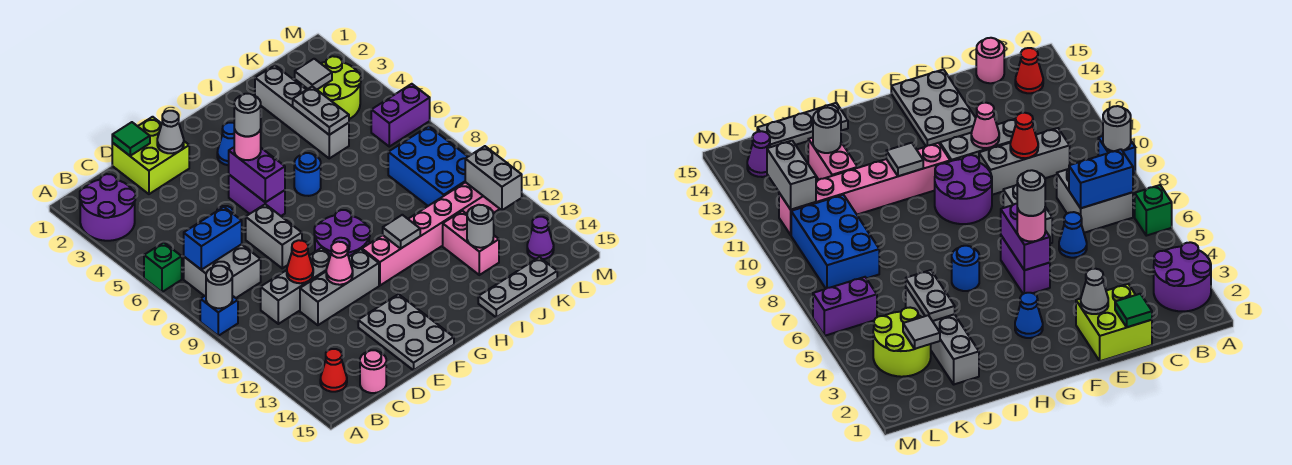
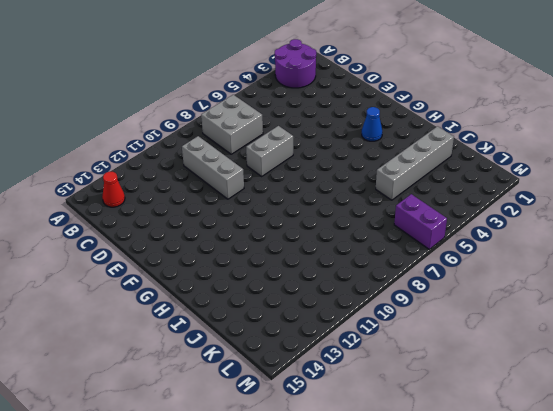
none -> green 1x1 brick [144,243,182,292]
none -> blue 1x1 brick [200,295,238,336]
none -> pink 1x1 round brick [360,350,386,393]
none -> lime 2x2 brick [112,117,189,194]

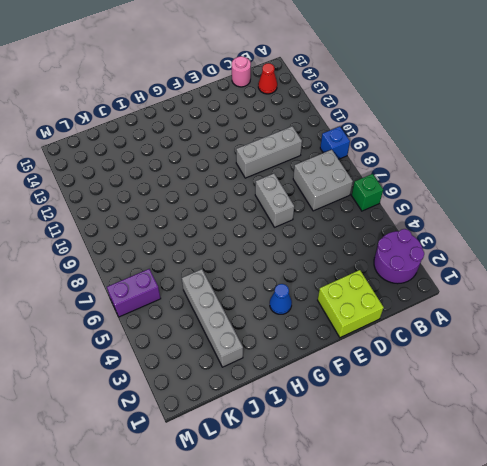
none -> blue 1x1 cone [1059,212,1087,258]
none -> grey 1x3 brick [300,249,379,325]
none -> grey 2x3 plate [358,294,454,370]
none -> purple 1x2 brick [229,175,285,216]

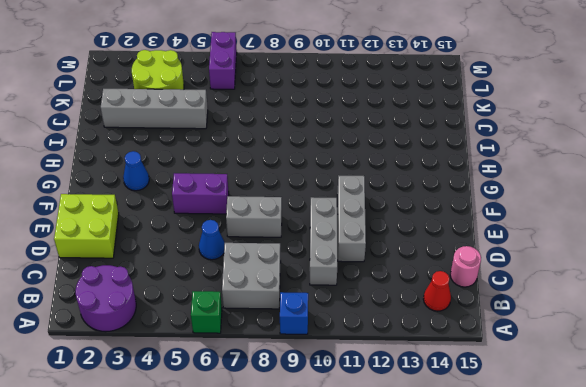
none -> grey 2x3 plate [358,294,454,370]
none -> purple 2x2 round brick [314,210,370,256]
none -> pink 1x6 brick [362,182,499,286]
none -> blue 1x1 round brick [294,153,321,196]

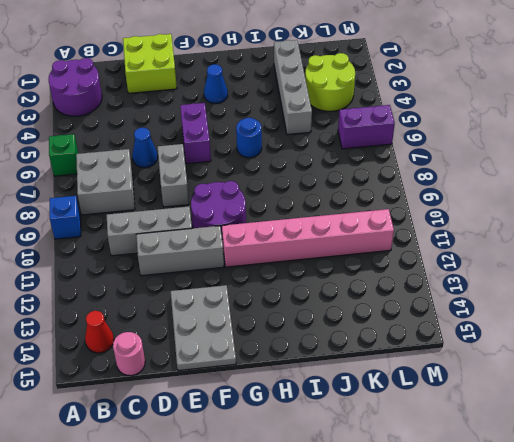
none -> grey 1x3 plate [478,257,557,317]
none -> pink 1x2 brick [443,211,499,275]
none -> blue 2x3 brick [388,126,468,206]
none -> purple 1x1 cone [527,217,554,259]

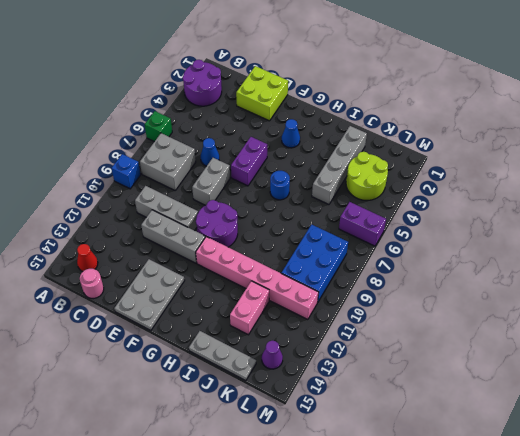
none -> grey 1x1 round brick [206,266,232,308]
none -> blue 1x2 brick [184,207,242,270]
none -> green 1x1 tile [112,122,150,156]
none -> red 1x1 cone [287,240,313,283]

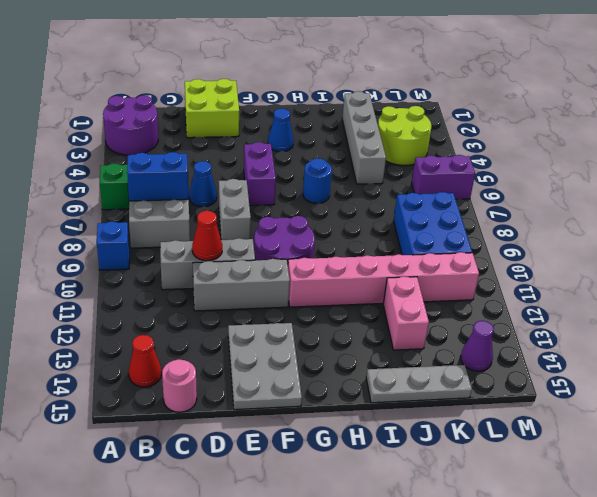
none -> grey 1x1 round brick [206,266,232,308]
none -> green 1x1 tile [112,122,150,156]
none -> grey 1x1 cone [157,111,184,153]
none -> pink 1x1 cone [326,242,353,285]

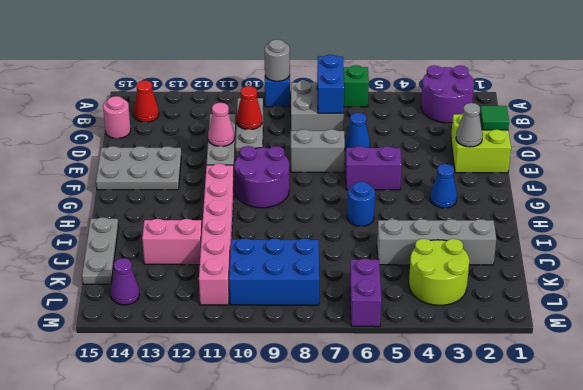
none -> purple 1x2 brick [229,147,285,202]
none -> grey 1x1 tile [383,215,420,249]
none -> grey 1x2 plate [293,86,349,135]
none -> grey 1x1 round brick [467,205,494,248]

